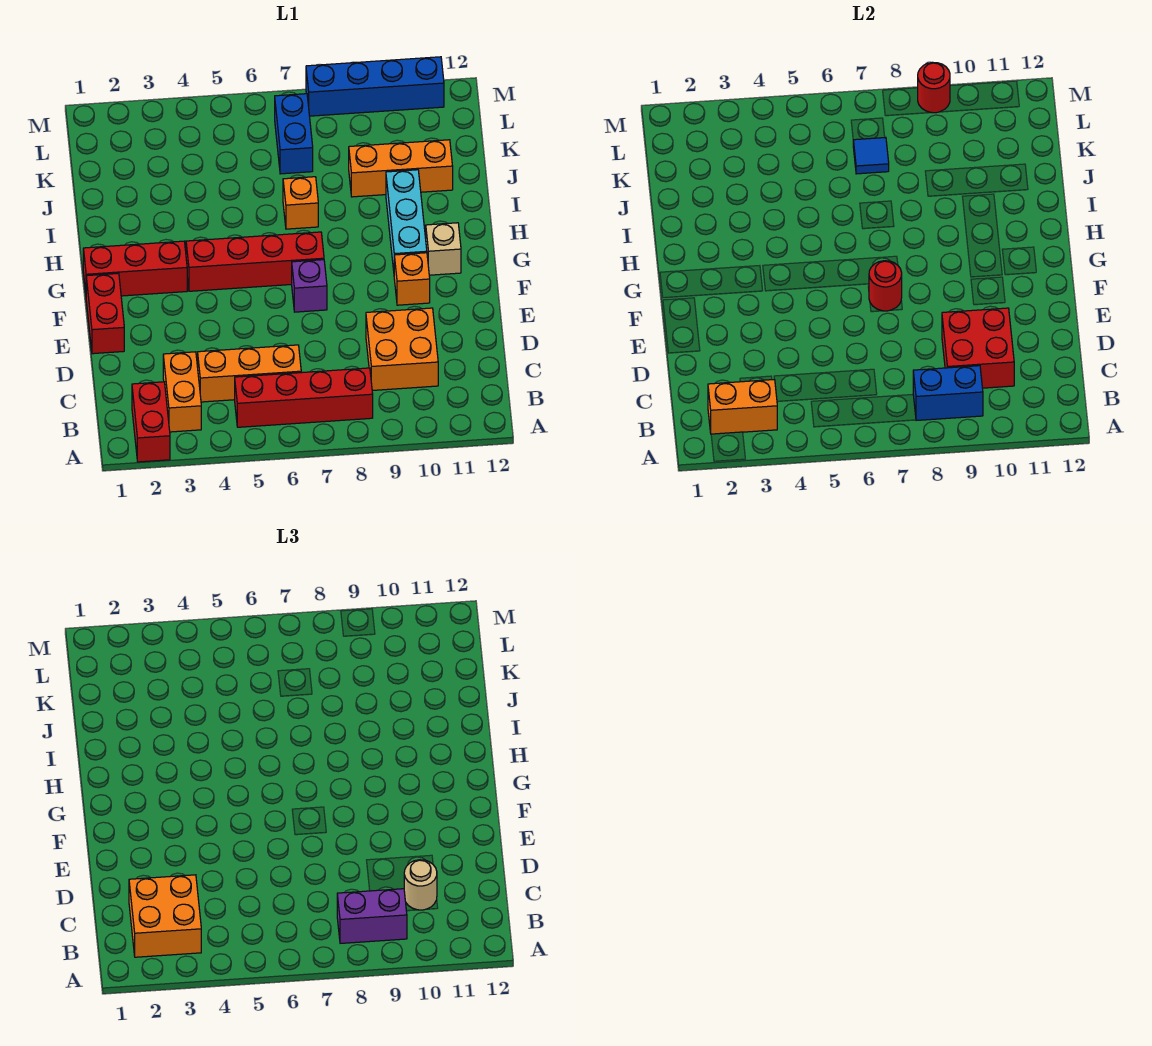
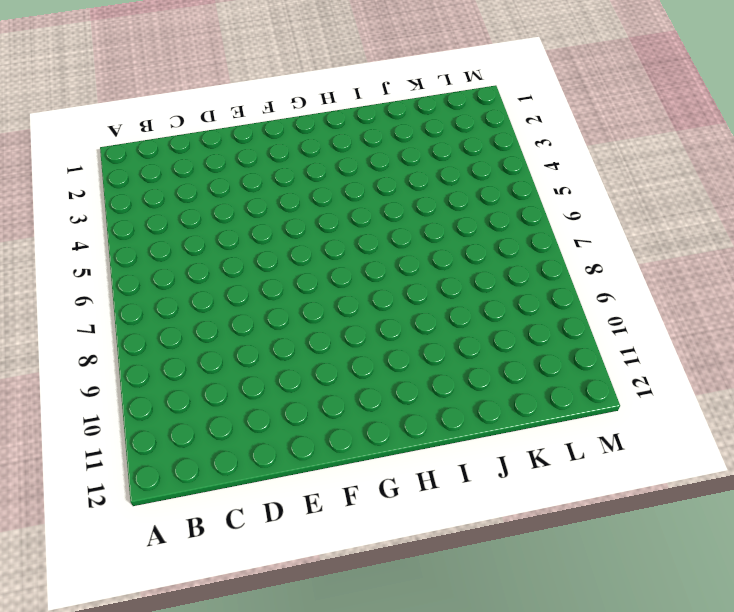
none -> red 1x2 brick [132,382,170,462]
none -> orange 1x2 brick [163,352,201,432]
none -> red 1x4 brick [235,368,373,427]

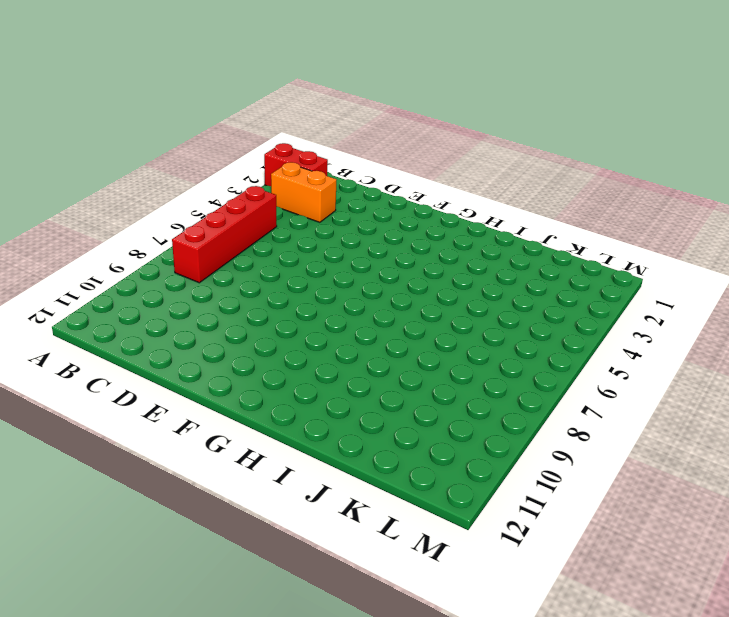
none -> orange 1x3 brick [198,345,301,402]
none -> orange 2x2 brick [366,308,438,390]
none -> red 1x2 brick [86,273,124,354]

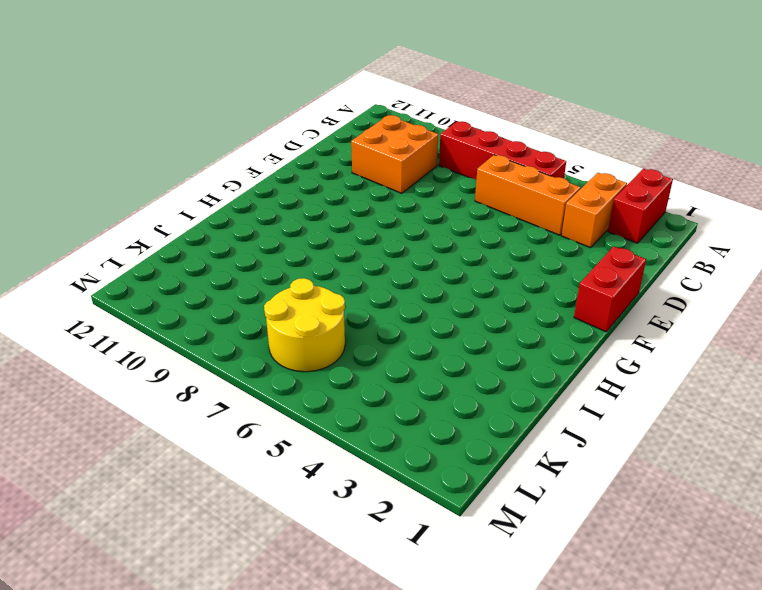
yellow 2x2 round brick [264,278,345,372] -> blue 1x2 brick [275,94,313,174]
none -> purple 1x1 brick [292,260,327,312]
none -> orange 1x1 brick [394,253,430,305]
none -> red 1x3 brick [83,241,187,296]

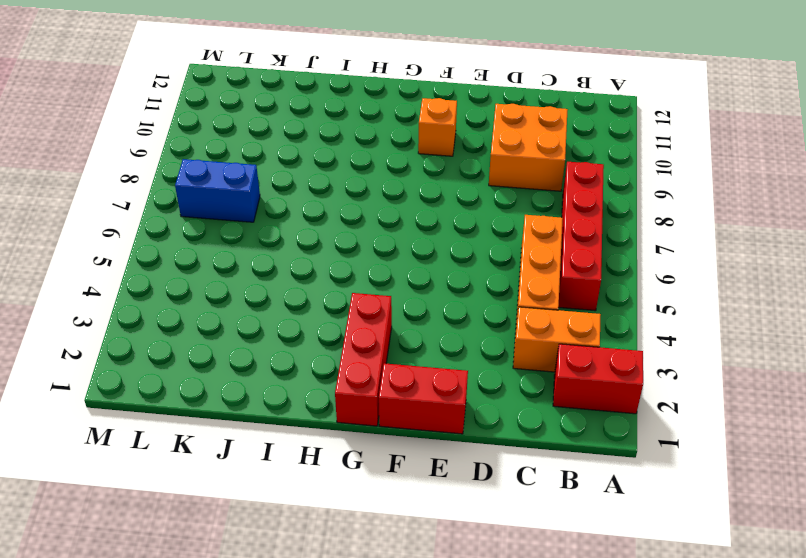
none -> purple 1x1 brick [292,260,327,312]
none -> red 1x4 brick [186,232,324,291]
none -> cyan 1x3 brick [386,170,427,270]

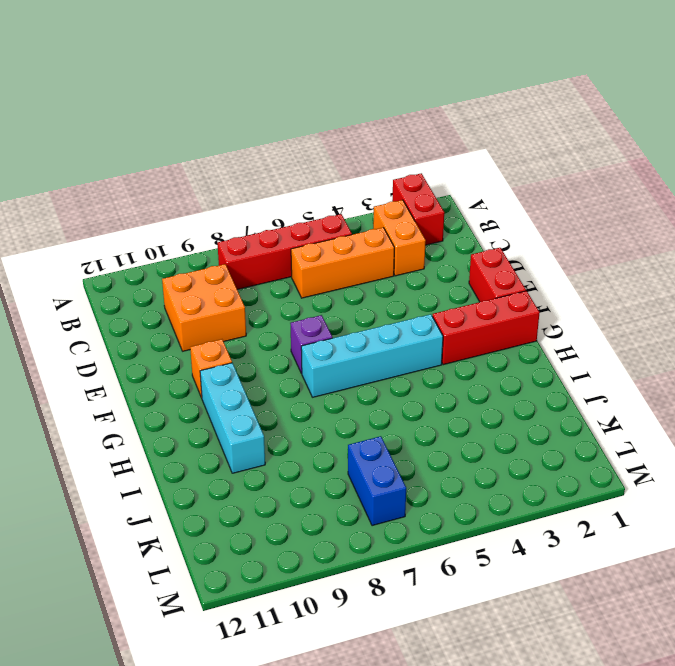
cyan 1x4 brick [301,314,443,397] -> red 1x4 brick [186,232,324,291]
none -> tan 1x1 brick [426,223,461,275]
none -> orange 1x1 brick [283,177,318,229]
none -> orange 1x3 brick [349,140,453,197]

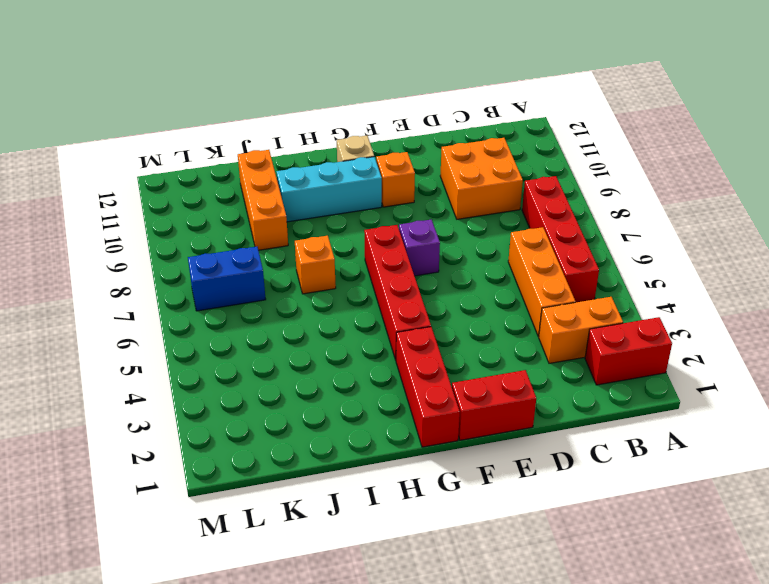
none -> blue 1x4 brick [306,57,444,116]
none -> orange 1x2 brick [708,380,777,434]
none -> blue 1x2 brick [913,366,983,420]

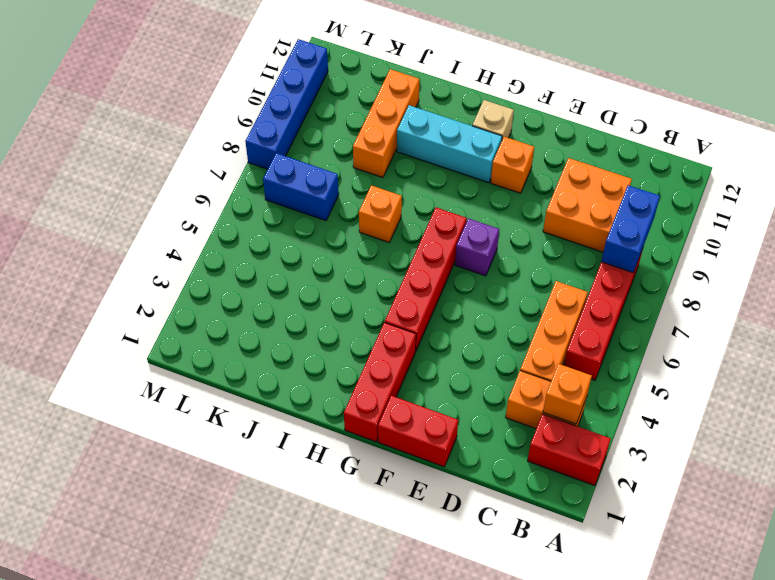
orange 1x1 brick [543,364,592,424] -> orange 1x2 brick [708,380,777,434]
none -> red 2x2 brick [942,308,1014,388]
none -> red 1x1 round brick [869,261,902,311]
none -> blue 1x1 tile [853,138,889,174]

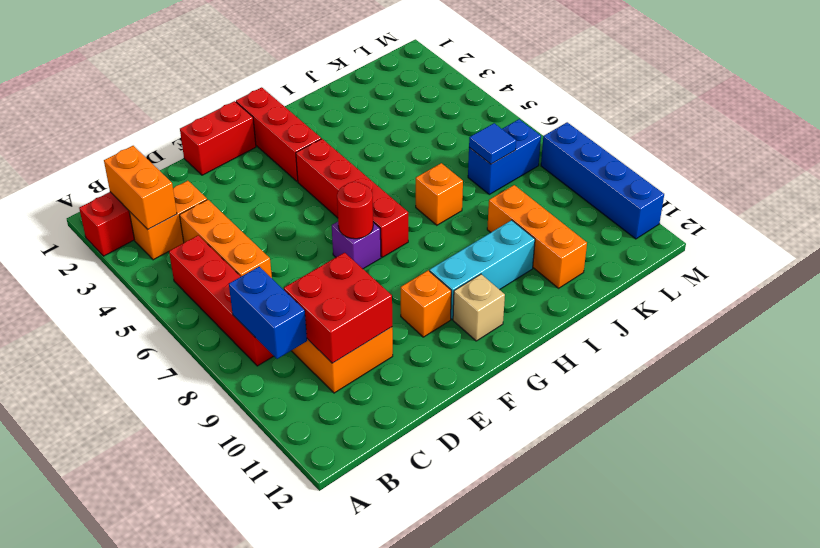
none -> red 1x1 round brick [918,62,950,113]
none -> orange 2x2 brick [129,875,201,957]
none -> purple 1x2 brick [337,889,407,943]

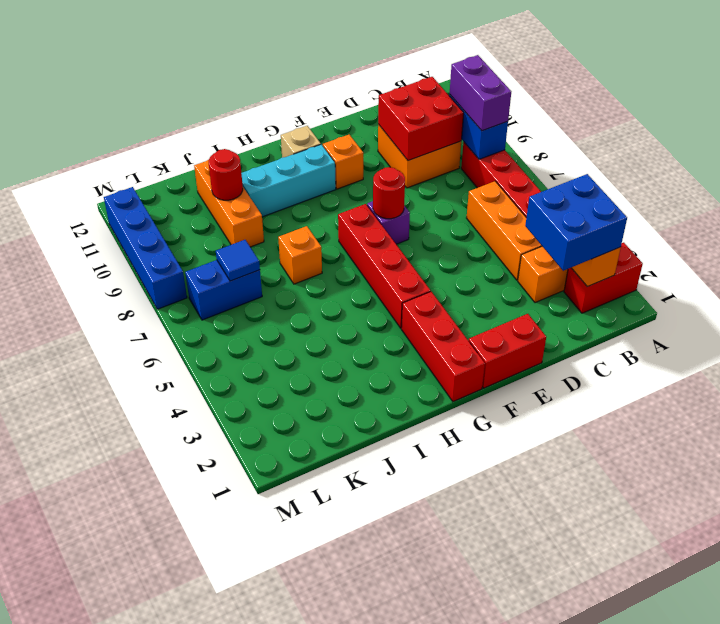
blue 2x2 brick [525,174,627,271] -> orange 2x2 brick [129,875,201,957]
red 1x1 round brick [209,149,243,200] -> red 1x1 round brick moved to [918,62,950,113]
none -> tan 1x1 round brick [404,860,437,910]

